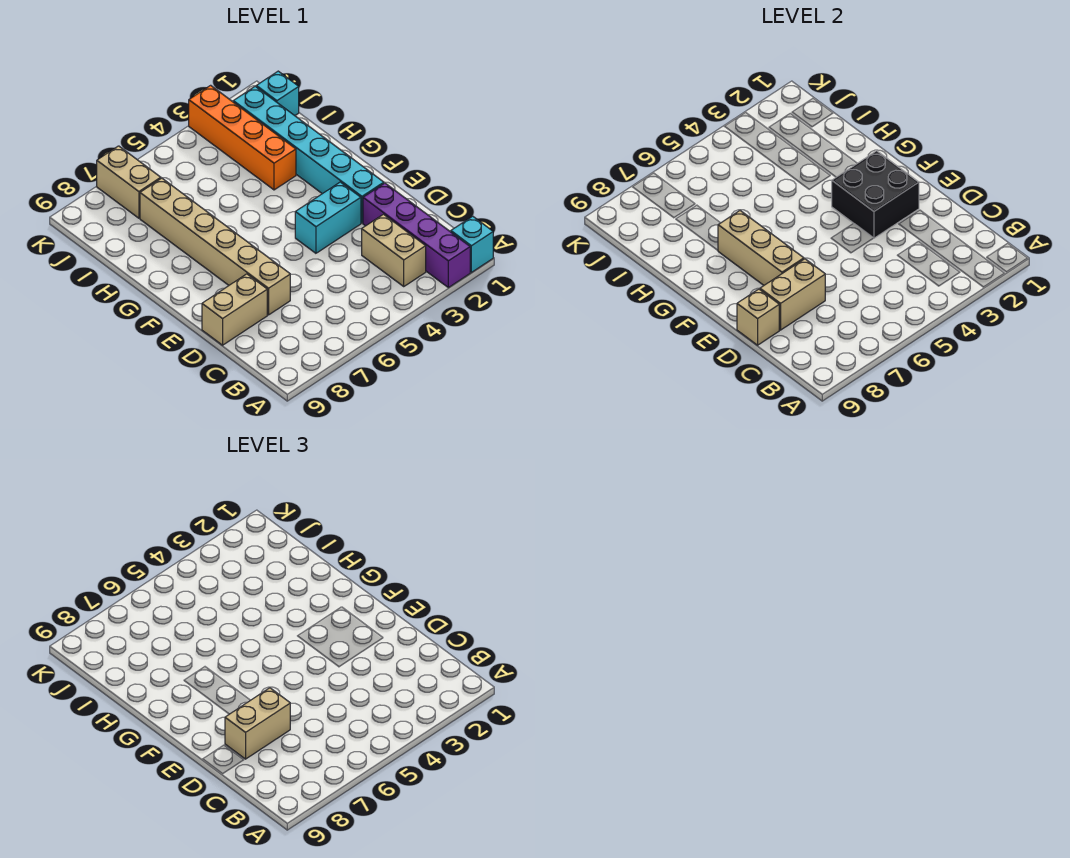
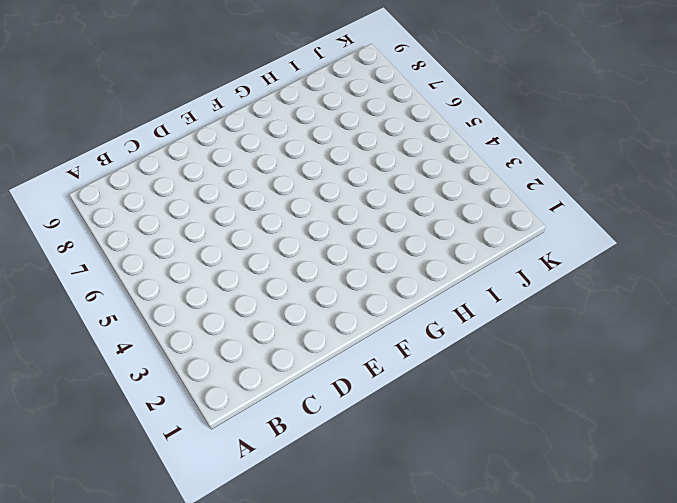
none -> cyan 1x1 brick [451,216,493,272]
none -> purple 1x4 brick [363,183,470,288]
none -> tan 1x2 brick [362,214,426,286]

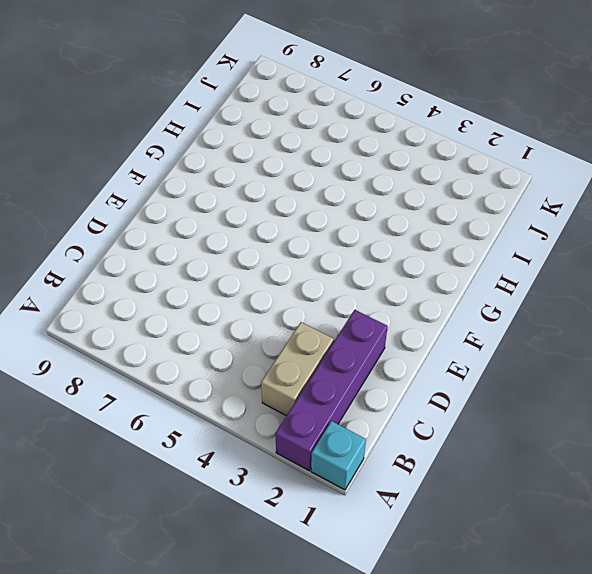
none -> tan 1x6 brick [140,178,290,315]
none -> tan 1x2 brick [202,274,267,345]
none -> cyan 1x6 brick [233,86,384,223]

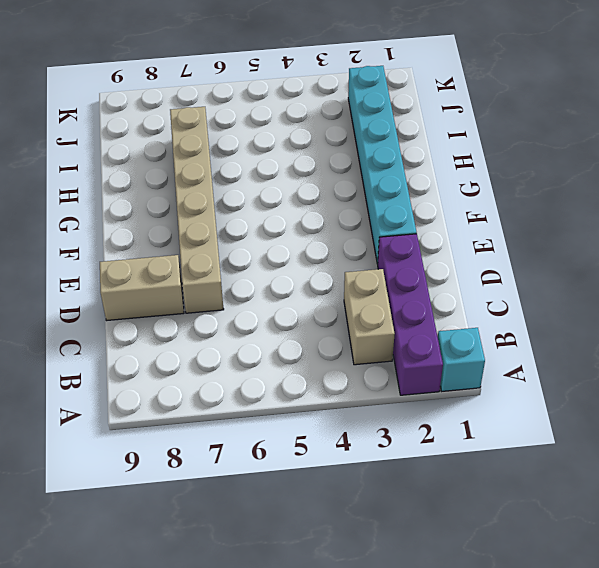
none -> cyan 1x2 brick [295,182,361,253]
none -> orange 1x4 brick [189,85,296,190]
none -> cyan 1x1 brick [256,71,299,116]

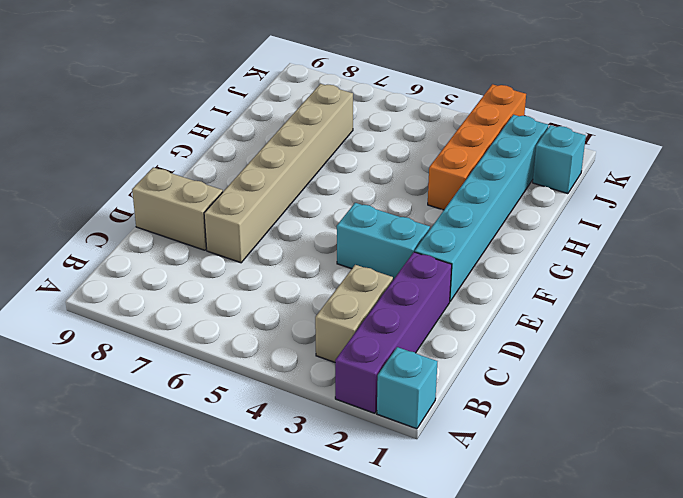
none -> tan 1x2 brick [97,146,161,218]
none -> tan 1x2 brick [760,259,825,330]
none -> tan 1x1 brick [737,289,779,345]

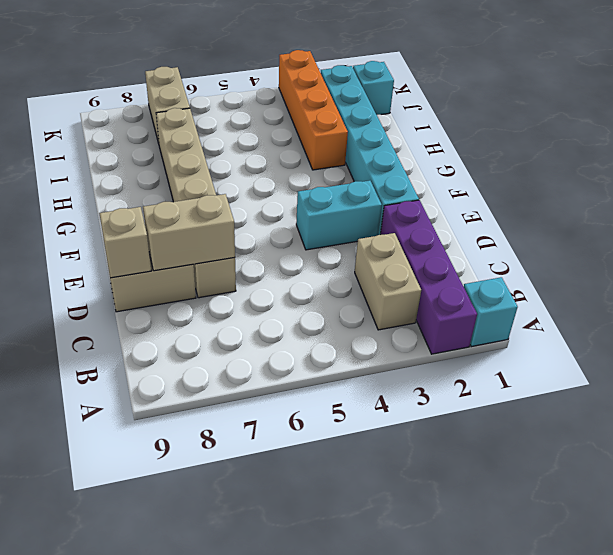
none -> black 2x2 brick [832,151,919,238]
none -> tan 1x3 brick [718,211,804,285]
none -> tan 1x2 brick [225,688,290,759]

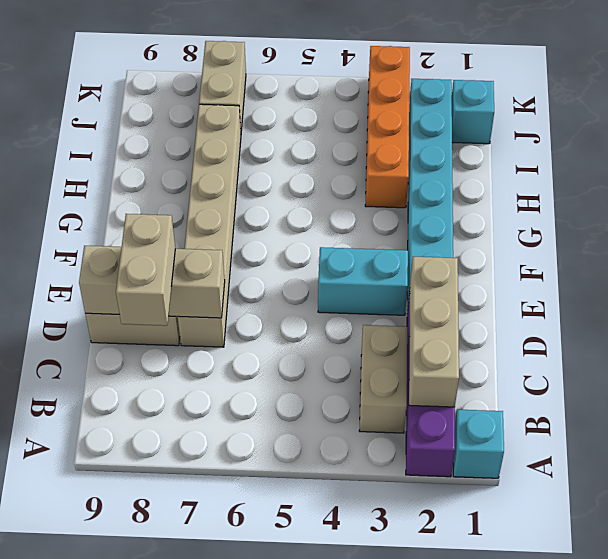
tan 1x3 brick [409,257,459,407] -> tan 1x3 brick moved to [718,211,804,285]
tan 1x2 brick [116,214,175,326] -> tan 1x2 brick turned to [225,688,290,759]
none -> black 2x2 brick [832,151,919,238]

